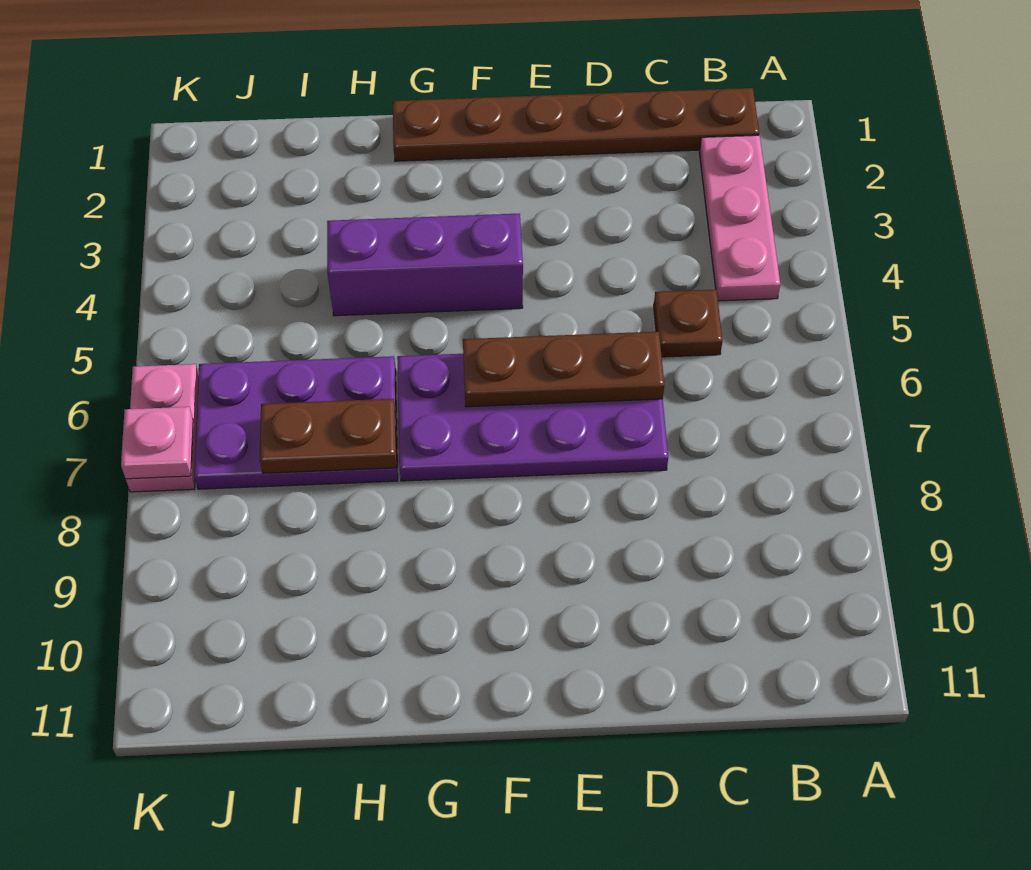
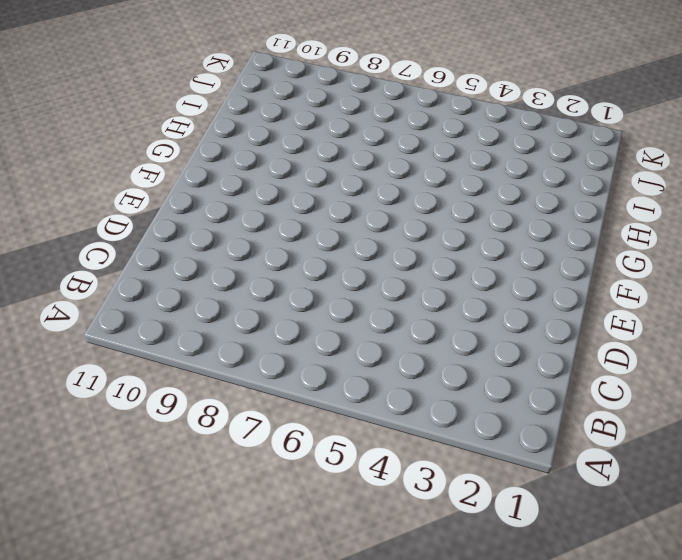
none -> brown 1x6 plate [393,88,759,161]
none -> pink 1x3 plate [699,135,780,301]

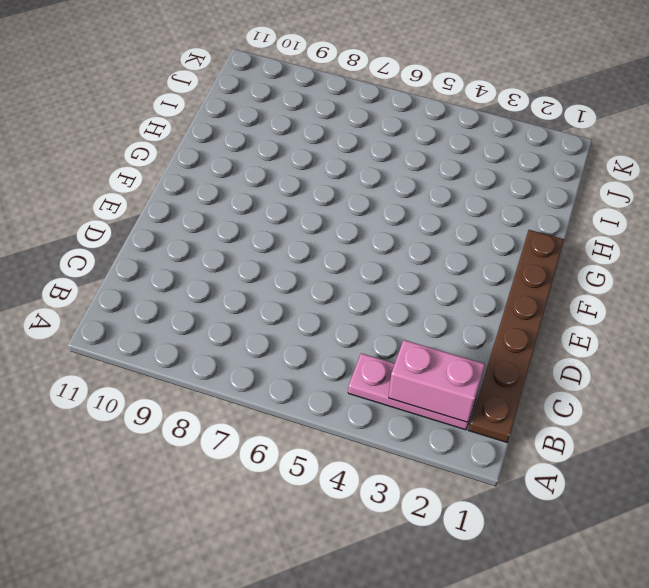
pink 1x2 brick [389,340,485,422] -> none
none -> brown 1x1 plate [654,289,723,357]
none -> purple 2x4 plate [397,354,668,481]

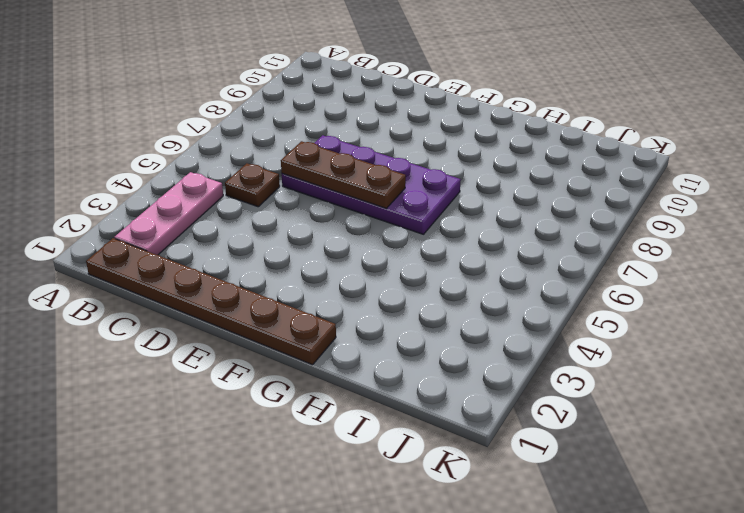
none -> purple 1x3 brick [327,213,523,316]
none -> purple 2x3 plate [194,356,398,489]

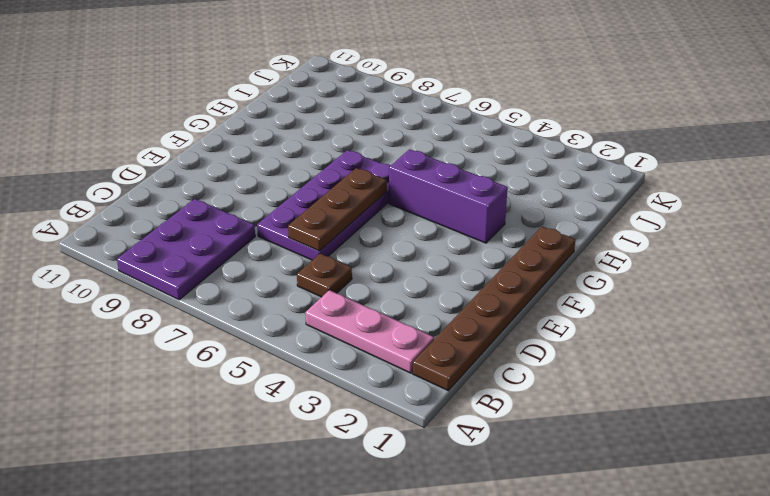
purple 2x3 plate [117,199,255,300] -> purple 2x3 plate moved to [194,356,398,489]
purple 1x3 brick [389,149,508,243] -> purple 1x3 brick turned to [327,213,523,316]
none -> pink 1x2 plate [126,364,199,492]
none -> brown 1x2 plate [260,399,396,473]

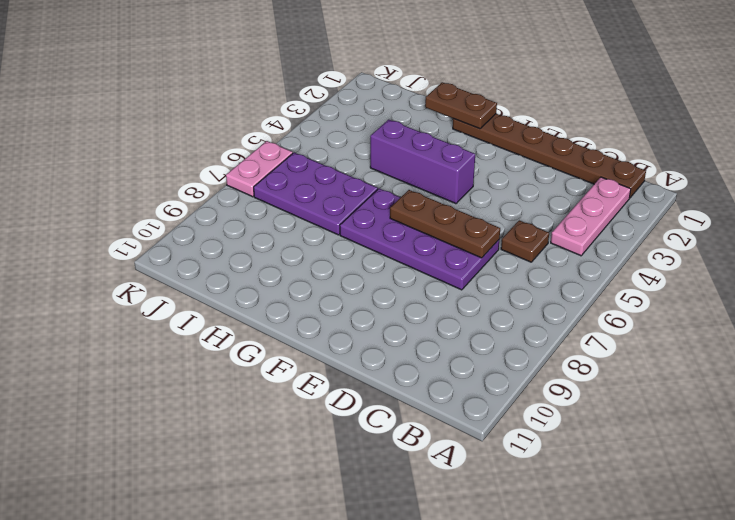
brown 1x2 plate [425,82,497,129] -> brown 1x2 plate moved to [260,399,396,473]
none -> pink 1x1 plate [121,407,193,479]

